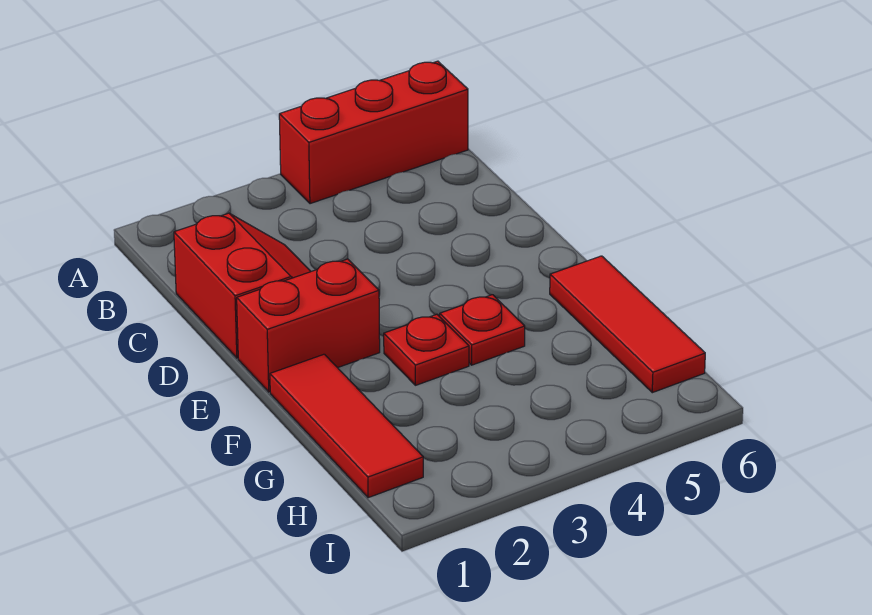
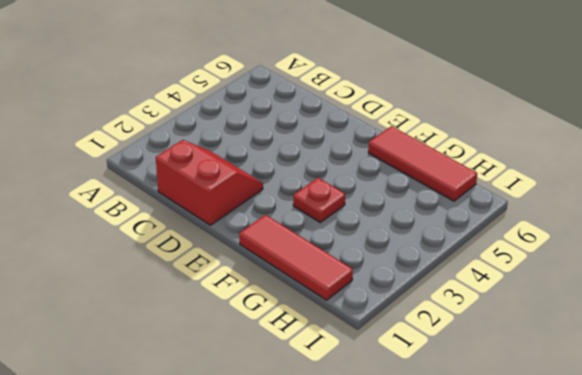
none -> red 1x3 brick [279,61,468,204]
none -> red 1x2 brick [237,259,380,392]

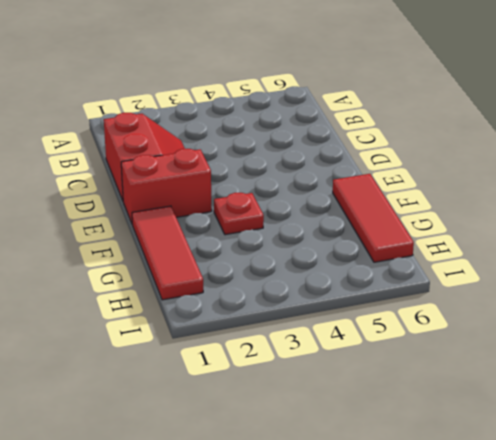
none -> red 1x3 brick [279,61,468,204]
none -> red 1x1 plate [440,295,525,365]

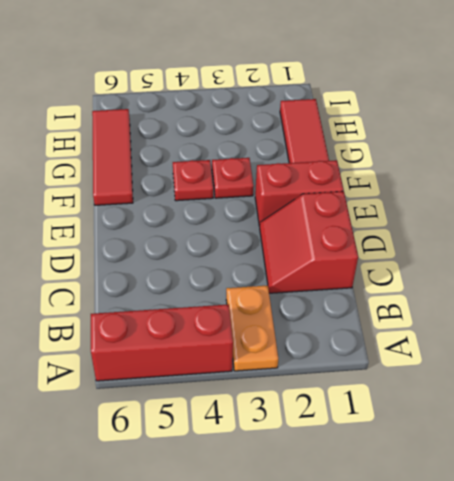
orange 1x2 plate [226,285,278,371] -> none

